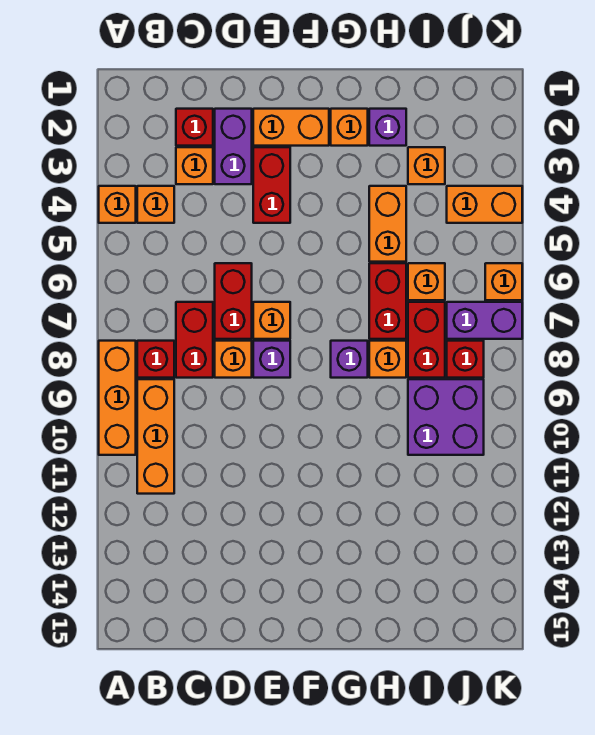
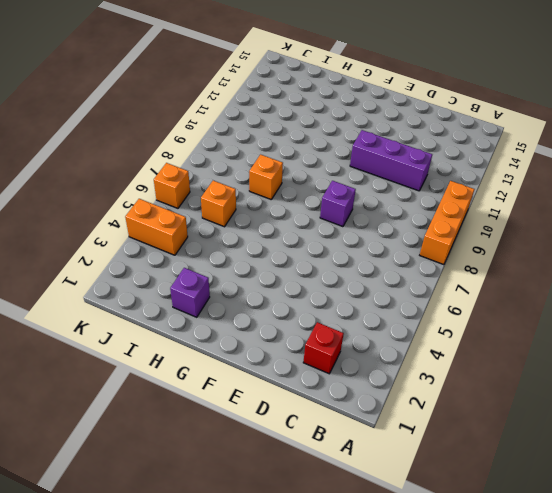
purple 1x3 brick [350,130,432,191] -> none
none -> orange 1x1 brick [99,186,136,223]
none -> orange 1x1 brick [137,186,174,223]
none -> red 1x1 brick [137,341,174,378]

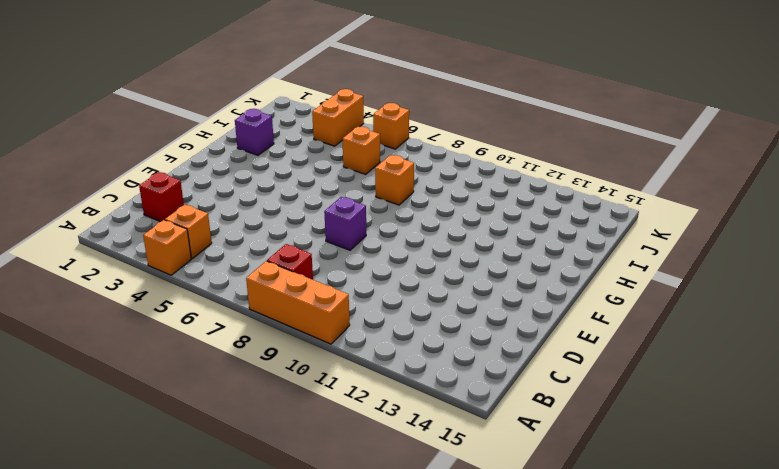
none -> orange 1x3 brick [137,379,174,494]
none -> orange 1x1 brick [176,147,213,184]
none -> red 1x2 brick [176,302,213,378]

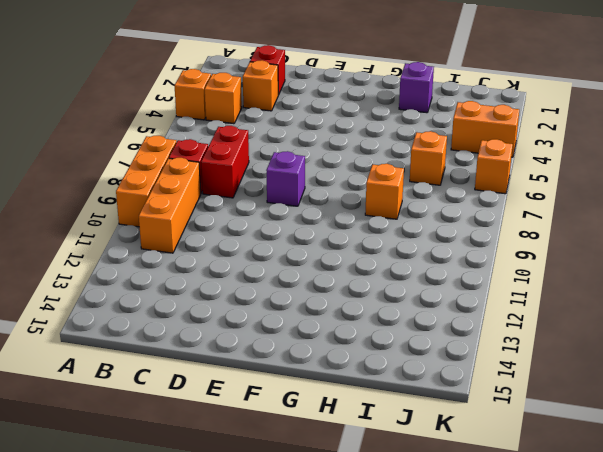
none -> purple 1x2 brick [215,109,252,184]
none -> red 1x2 brick [215,263,252,339]
none -> orange 1x1 brick [215,341,252,378]

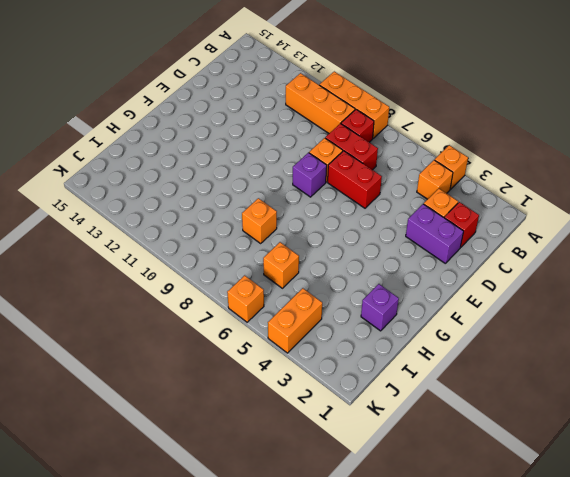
none -> orange 1x2 brick [253,109,329,146]
none -> red 1x2 brick [253,147,290,223]
none -> orange 1x1 brick [253,302,290,339]

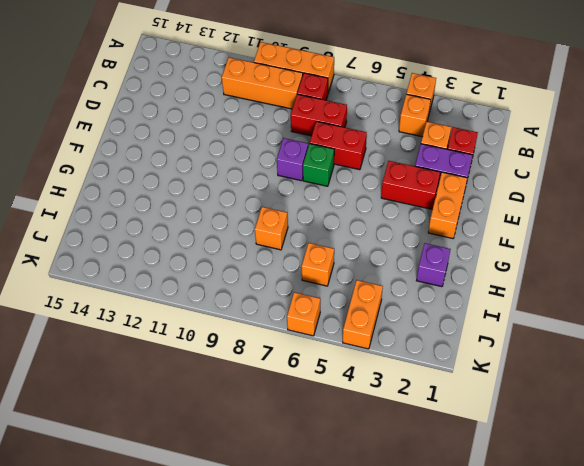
green 1x1 brick [303,144,334,186] -> orange 1x1 brick [253,302,290,339]
none -> orange 1x1 brick [215,341,252,378]
none -> orange 1x1 brick [331,109,368,146]
none -> purple 1x1 brick [331,341,368,378]

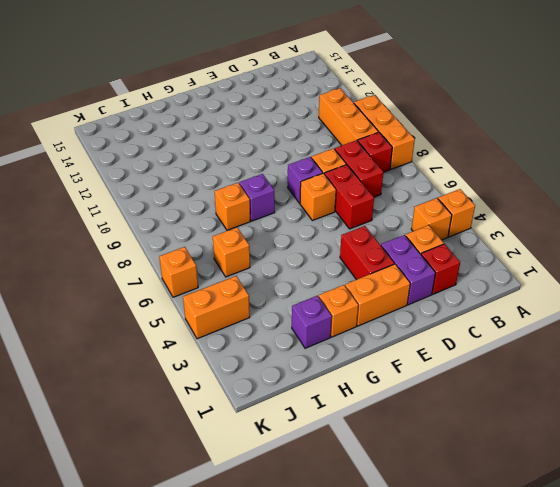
none -> orange 1x2 brick [369,186,406,262]
none -> red 1x2 brick [369,263,406,339]
none -> orange 1x1 brick [408,147,445,184]

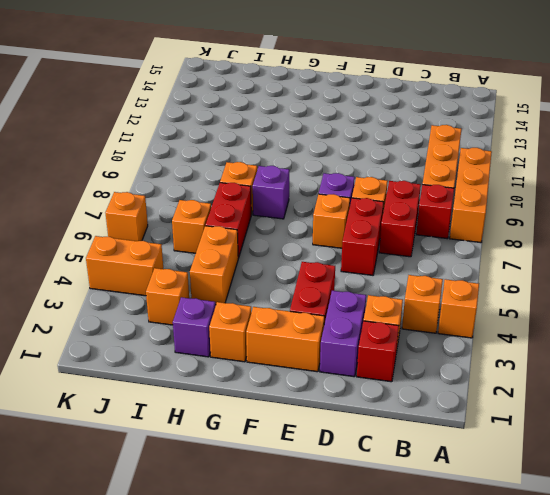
none -> red 1x2 brick [408,302,445,378]
none -> purple 2x2 brick [408,379,484,455]
none -> purple 1x2 brick [447,302,522,339]

